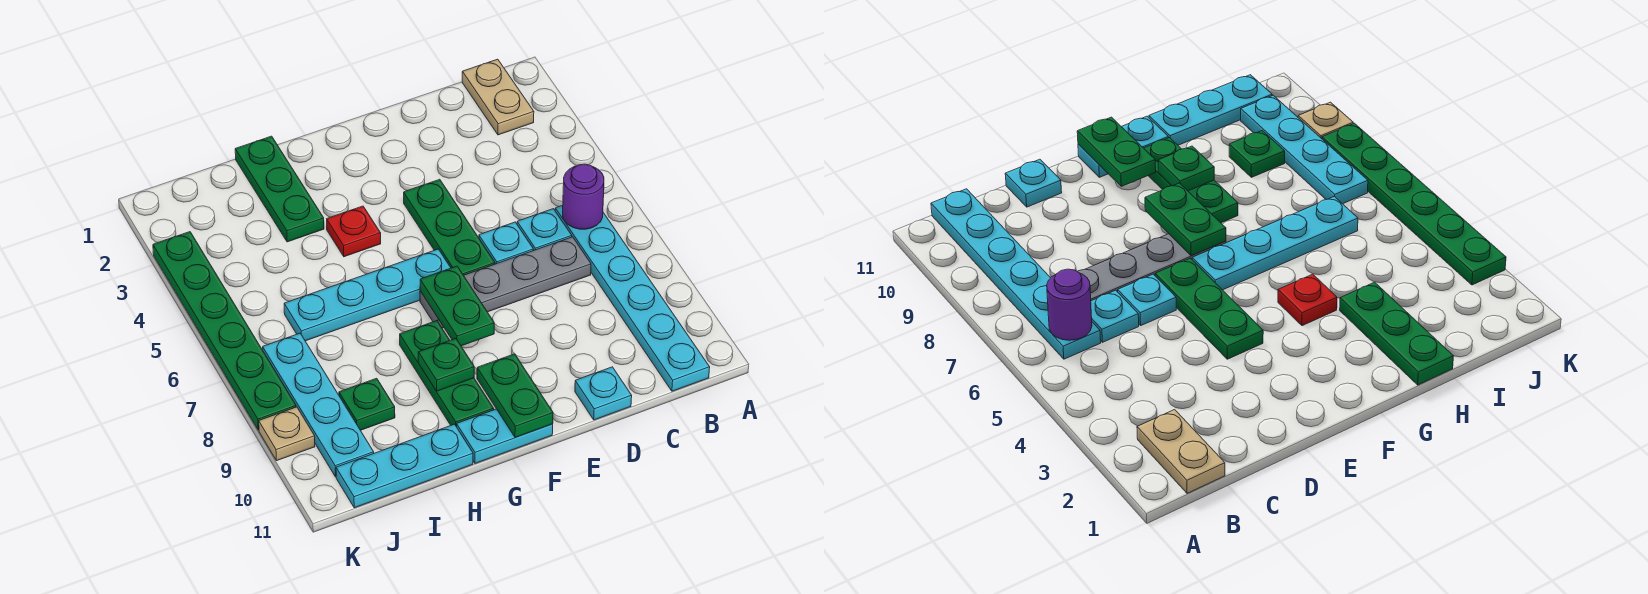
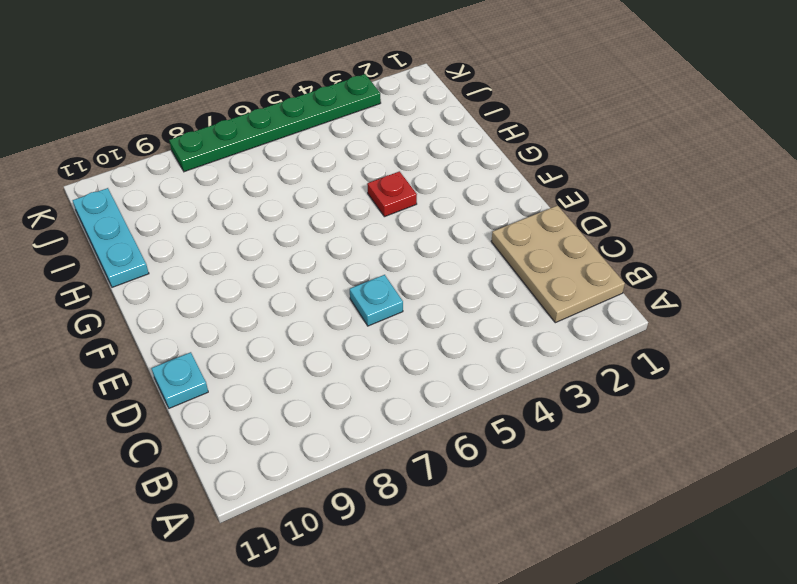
tan 2x3 plate [491,205,625,323] -> tan 1x2 plate [462,59,534,135]
none -> cyan 1x6 plate [555,205,710,391]
none -> cyan 1x1 plate [517,209,572,251]
none -> grey 1x4 plate [420,237,591,328]

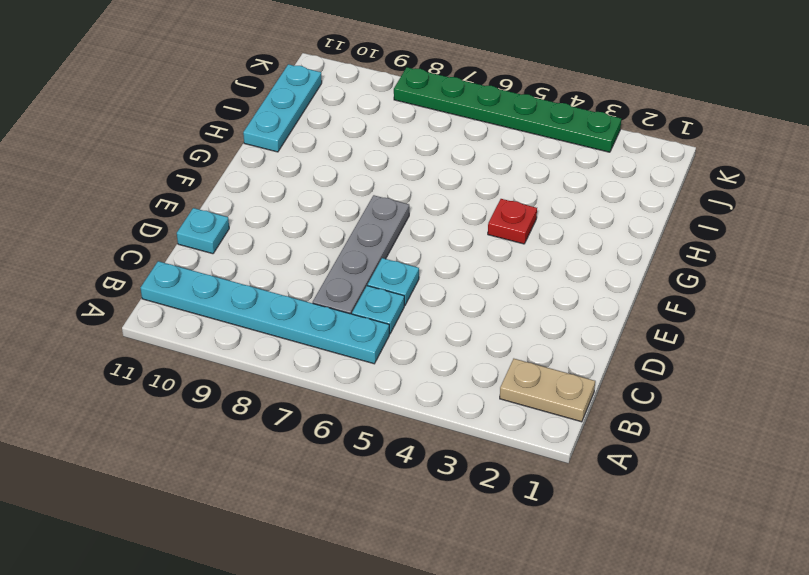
none -> green 1x3 plate [404,179,495,275]
none -> cyan 1x4 plate [284,249,451,341]
none -> cyan 1x2 plate [457,409,553,463]

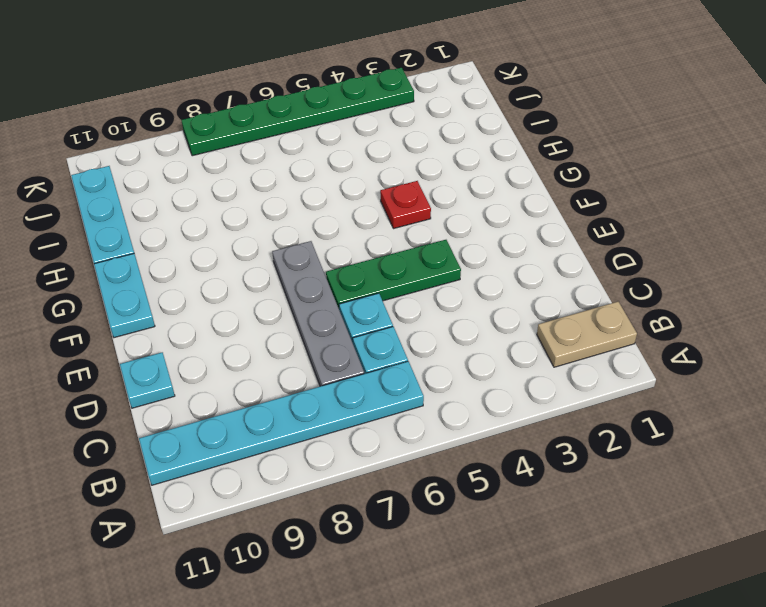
none -> cyan 1x4 plate [284,249,451,341]
none -> green 1x3 plate [400,321,494,427]
none -> green 1x3 plate [235,136,324,242]

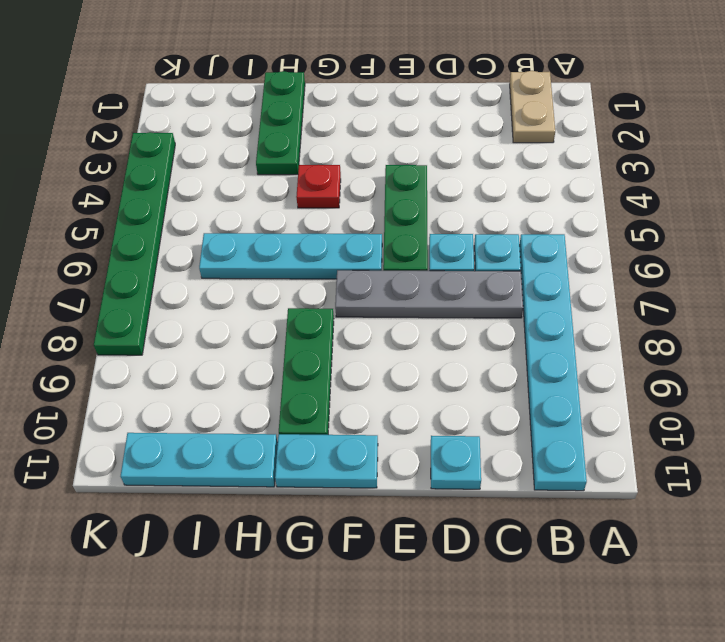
none -> green 1x1 plate [339,378,395,430]
none -> cyan 1x4 plate [263,333,374,477]
none -> tan 1x1 plate [259,407,315,461]

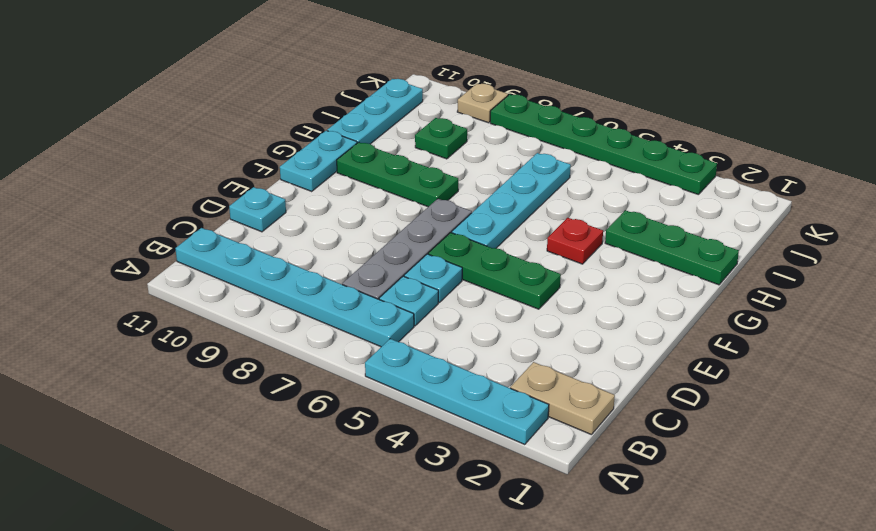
cyan 1x4 plate [365,339,549,444] -> cyan 1x4 plate moved to [263,333,374,477]
none -> purple 1x1 round brick [563,164,604,229]
none -> green 1x2 plate [420,266,494,346]
none -> green 1x2 plate [477,354,553,438]

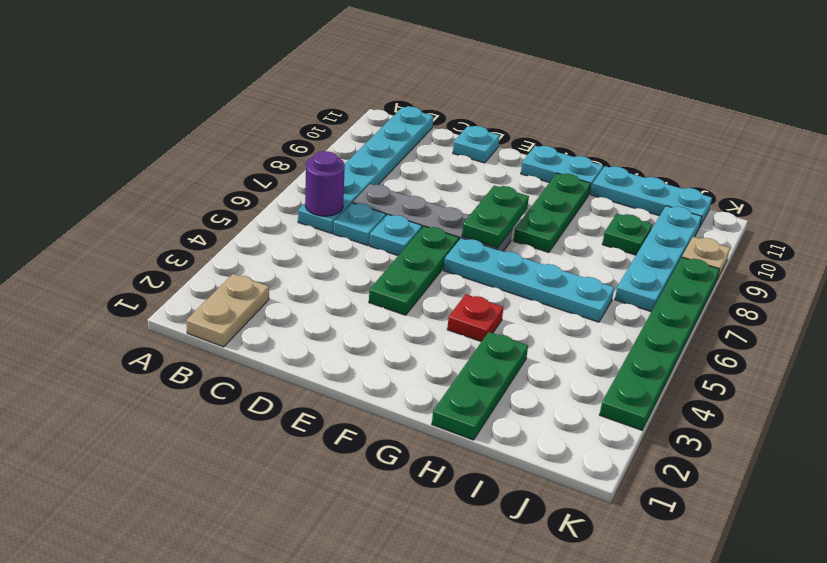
none -> green 1x2 plate [477,354,553,438]
none -> green 1x1 plate [418,339,474,391]

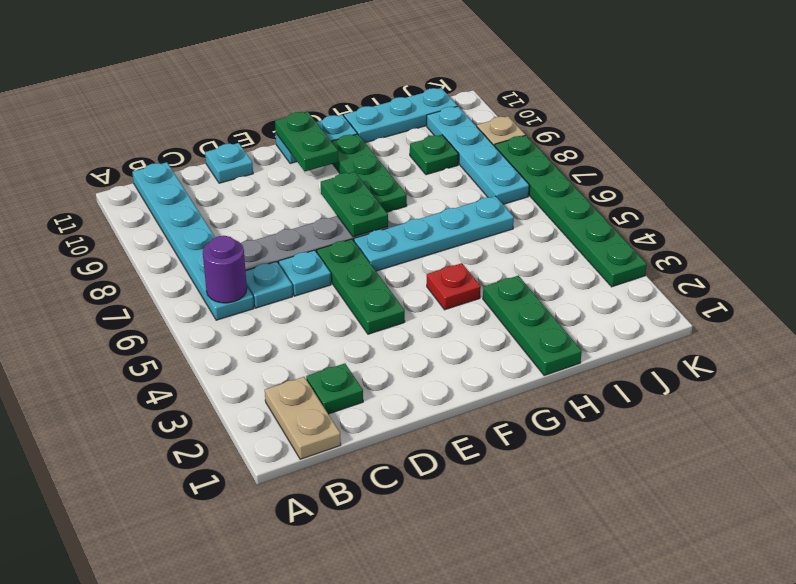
green 1x1 plate [306,363,363,414] -> green 1x1 plate moved to [418,339,474,391]

